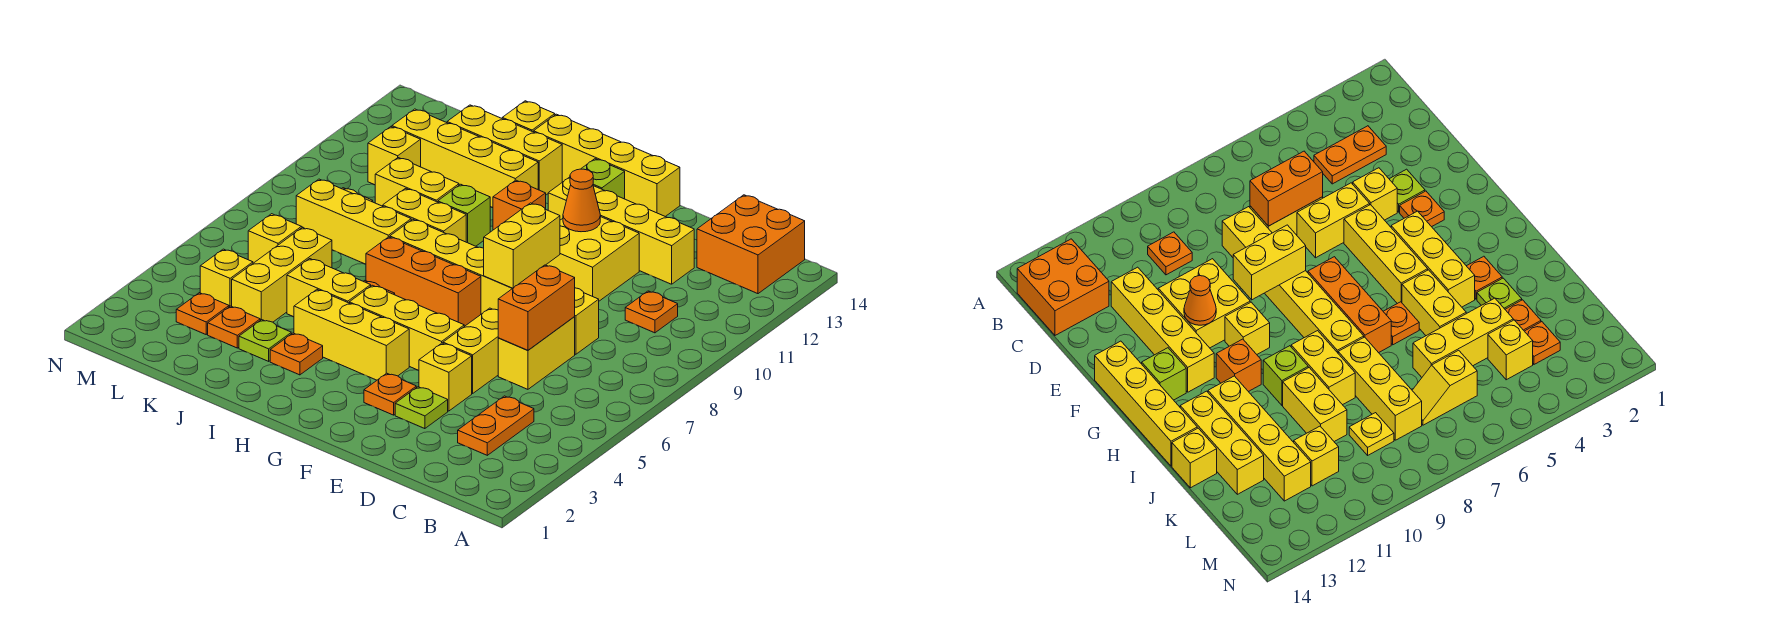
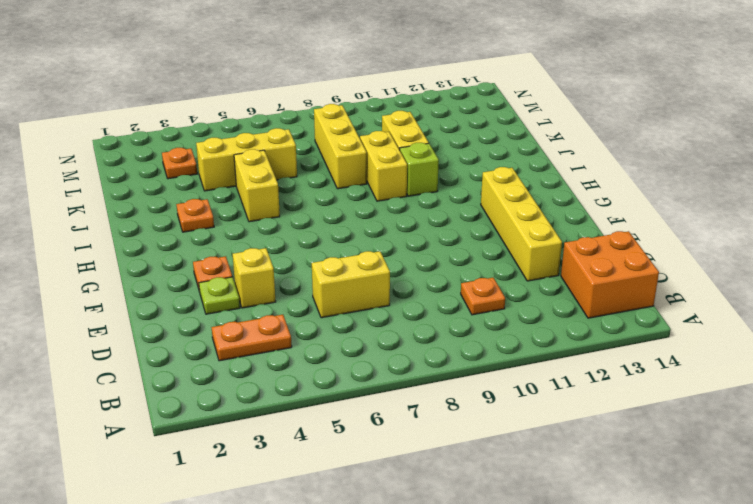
none -> yellow 1x6 brick [390,219,599,354]
none -> yellow 1x2 brick [443,308,498,393]
none -> yellow 2x2 brick [546,217,639,301]
none -> yellow 1x3 brick [349,285,464,371]

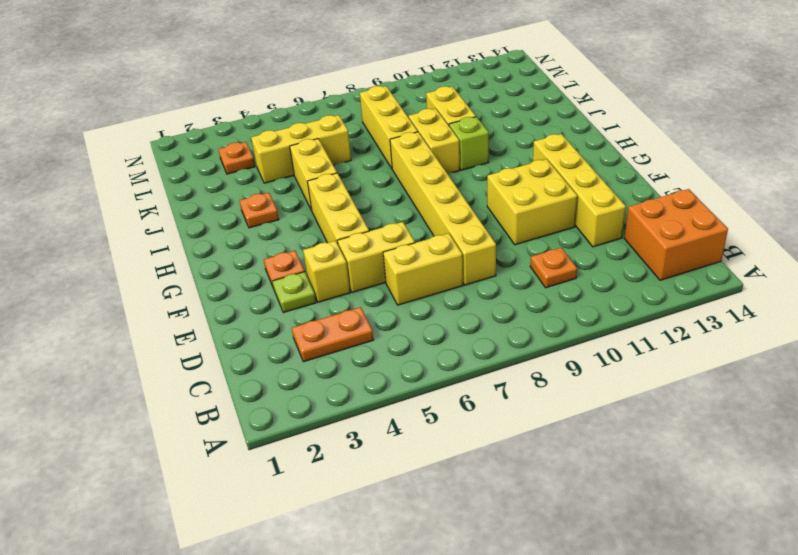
none -> yellow 1x4 brick [534,114,680,217]
none -> yellow 1x3 brick [294,290,409,380]
none -> orange 1x3 brick [366,237,481,326]
none -> yellow 1x1 brick [1225,302,1270,354]

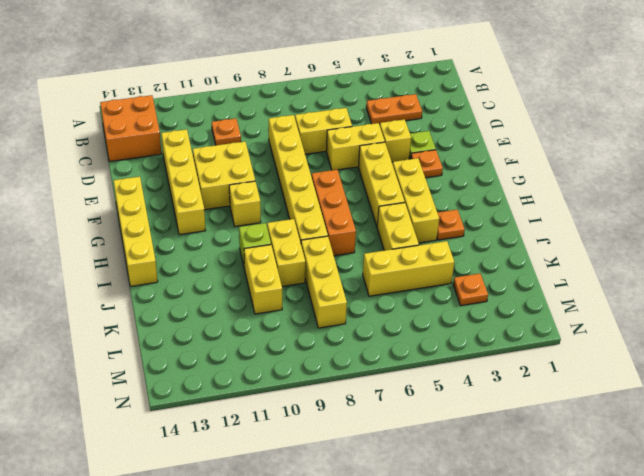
none -> lime 1x1 brick [581,159,625,199]
none -> orange 1x1 brick [493,180,546,230]
none -> orange 1x1 plate [1383,302,1419,345]
none -> yellow 1x4 brick [392,109,538,208]

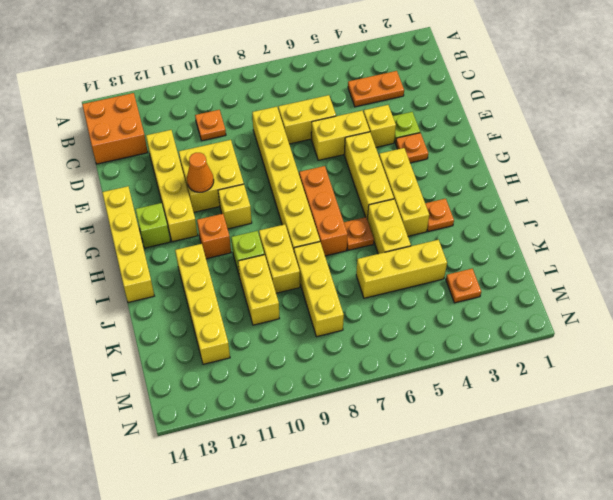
none -> yellow 1x3 brick [447,105,562,195]
none -> lime 1x1 plate [239,320,291,361]
none -> yellow 1x1 brick [502,101,555,132]
none -> orange 1x1 plate [208,306,260,348]

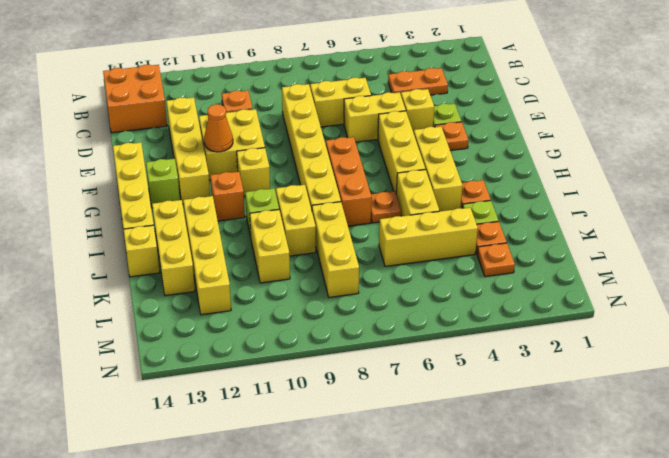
none -> yellow 1x1 brick [200,249,253,307]
none -> yellow 1x2 slope [248,214,303,263]
none -> yellow 1x1 plate [1349,413,1394,455]
none -> yellow 1x1 brick [368,127,421,185]

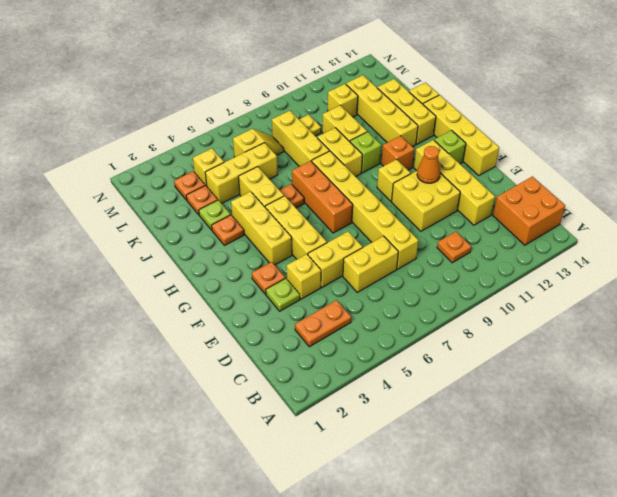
none -> orange 1x2 brick [498,265,575,350]
none -> yellow 1x2 brick [484,203,560,288]

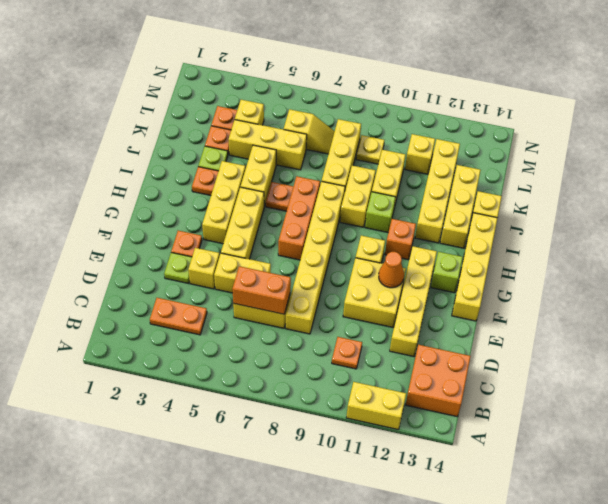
yellow 1x2 brick [346,382,406,430] -> yellow 1x2 brick moved to [484,203,560,288]

